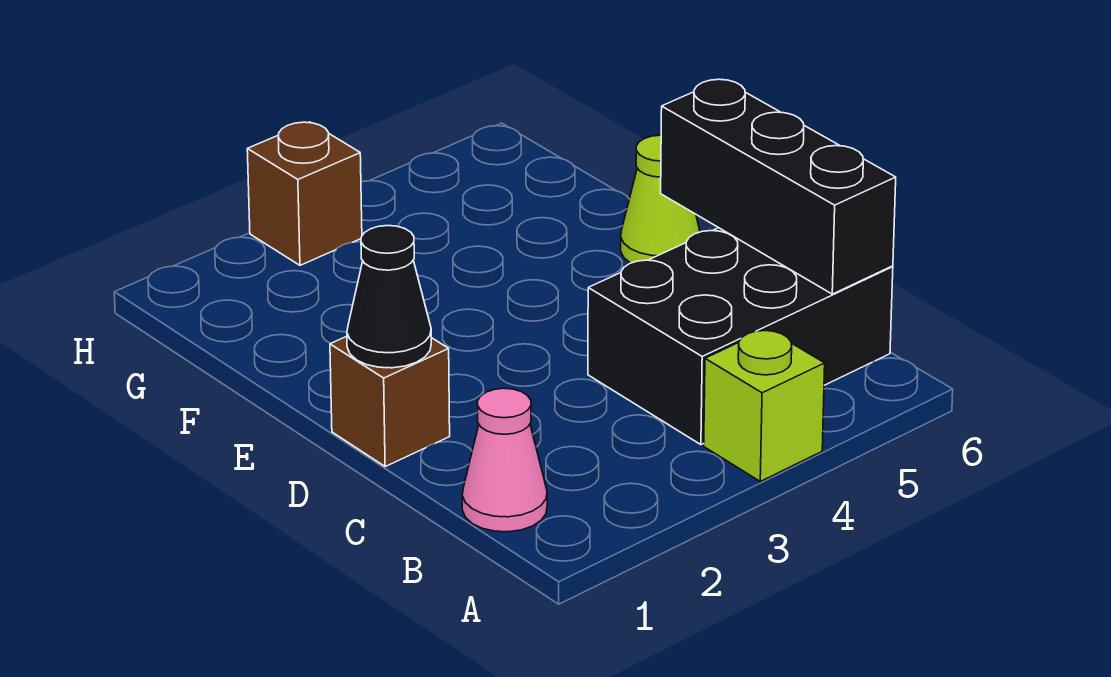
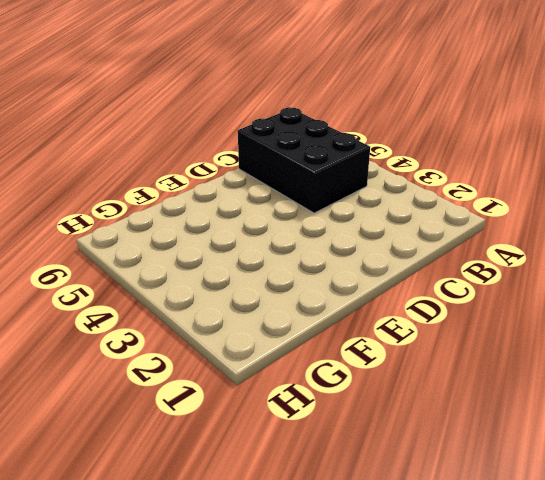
none -> lime 1x1 brick [704,329,825,481]
none -> pink 1x1 cone [462,388,547,532]

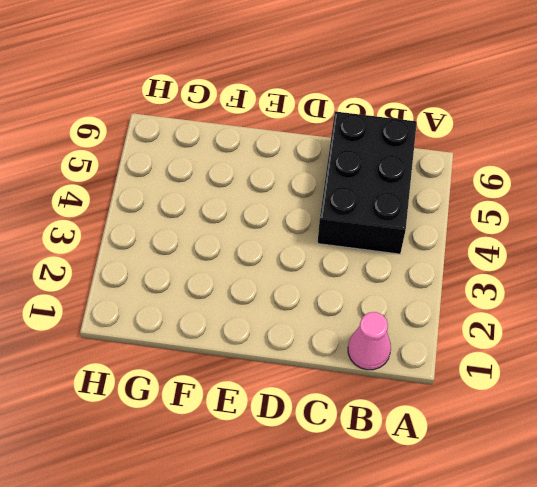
none -> lime 1x1 brick [704,329,825,481]
none -> brown 1x1 brick [330,336,450,466]

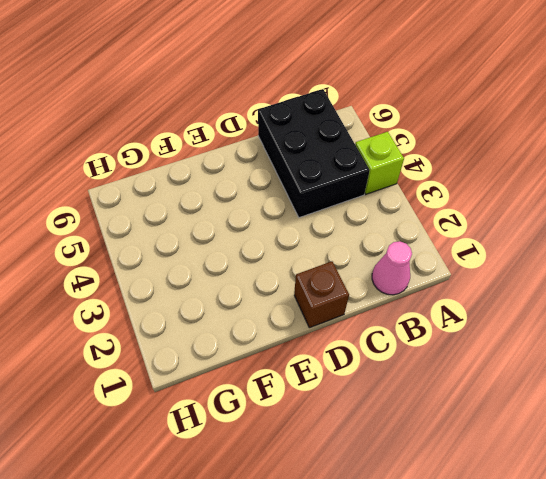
none -> lime 1x1 cone [621,135,700,263]
none -> brown 1x1 brick [247,122,362,265]

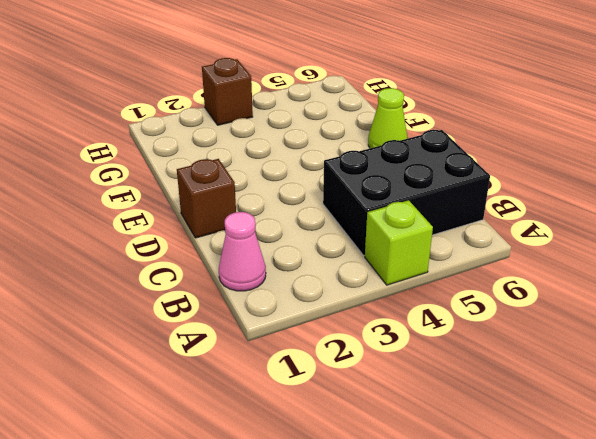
none -> black 1x3 brick [661,79,896,294]
none -> black 1x1 cone [347,226,431,368]

